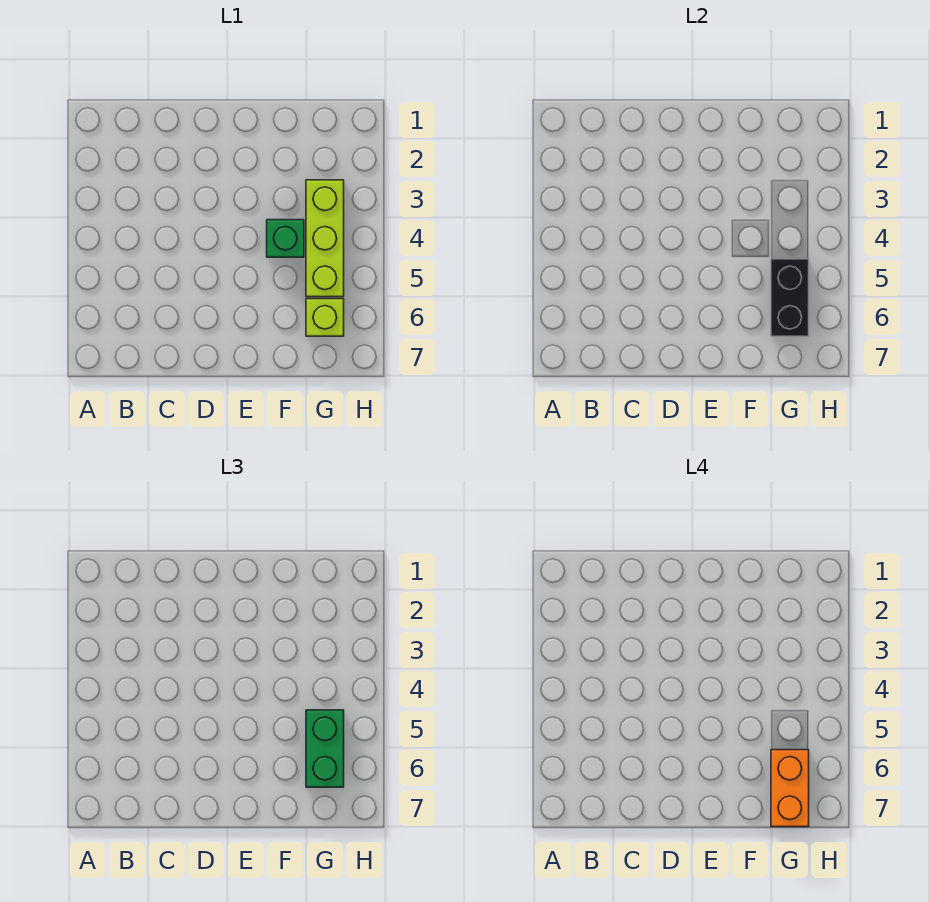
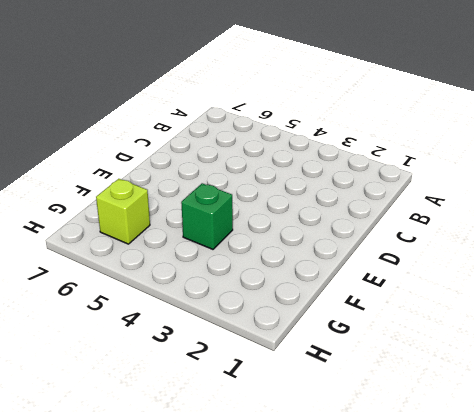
none -> lime 1x3 brick [306,180,344,297]
none -> black 1x2 brick [771,259,809,336]

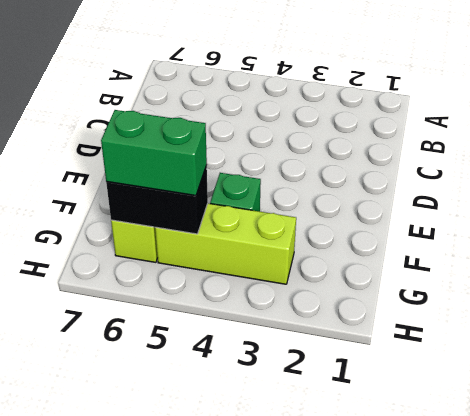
none -> orange 1x2 brick [771,750,809,827]

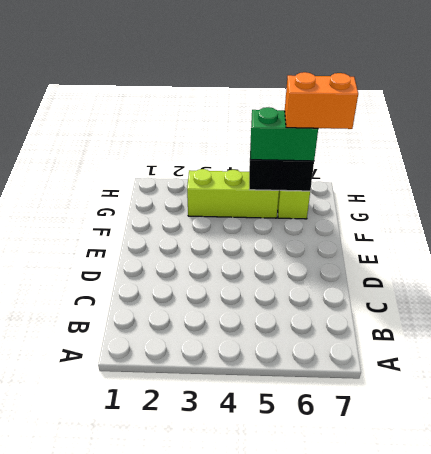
none -> green 1x1 brick [267,220,304,257]

